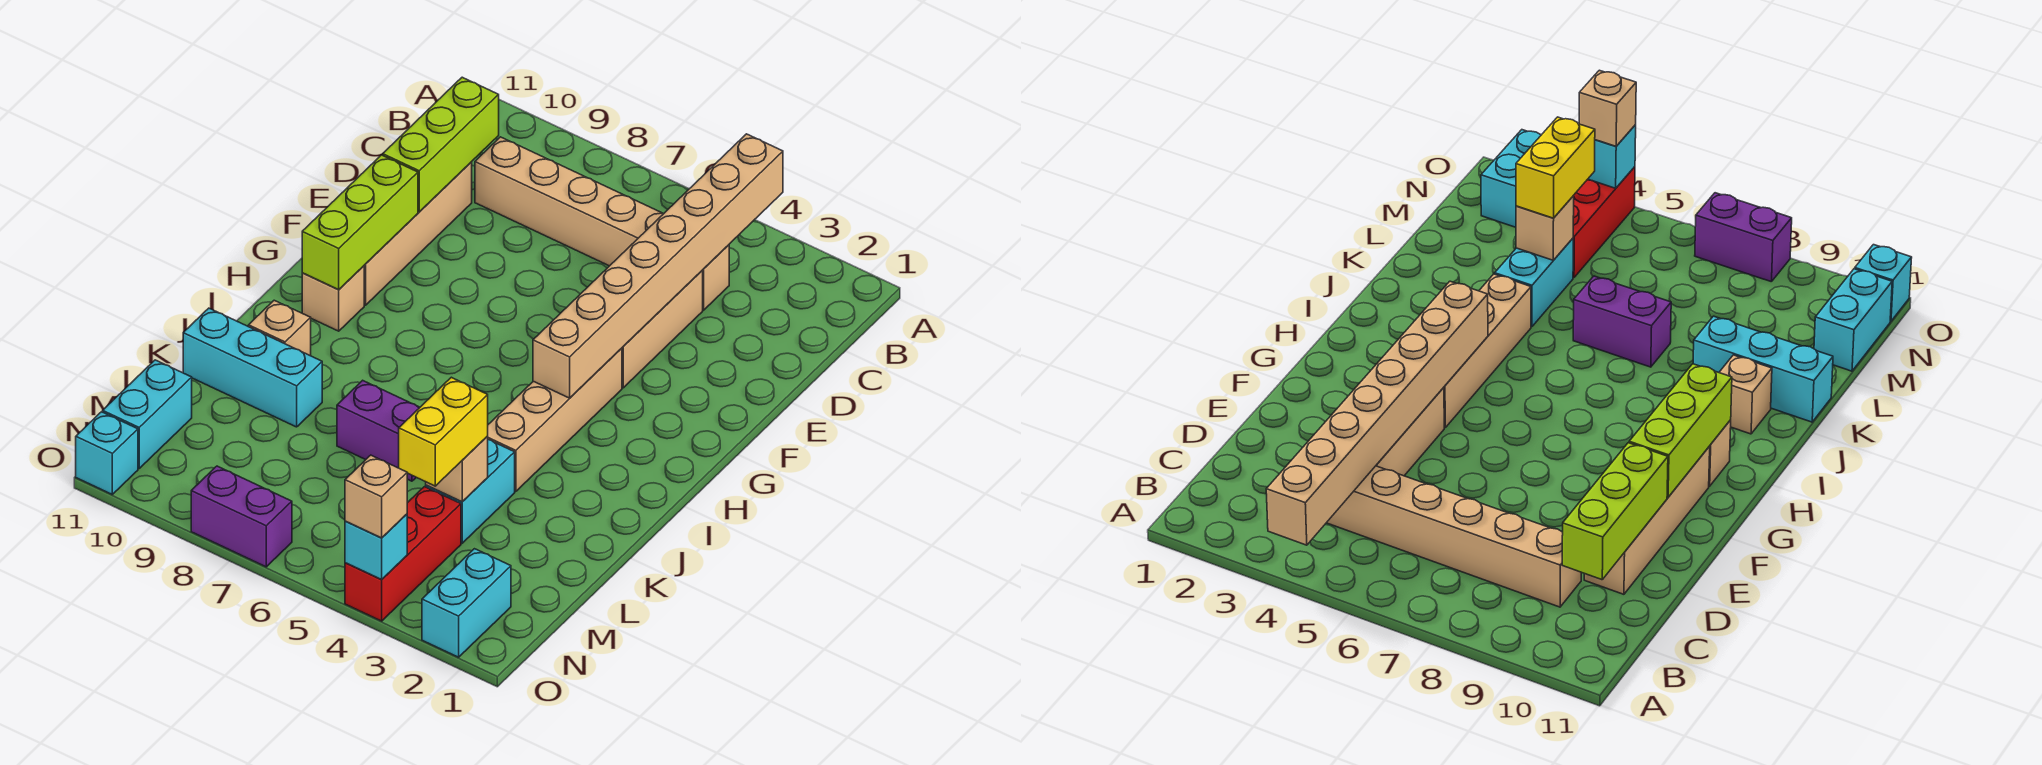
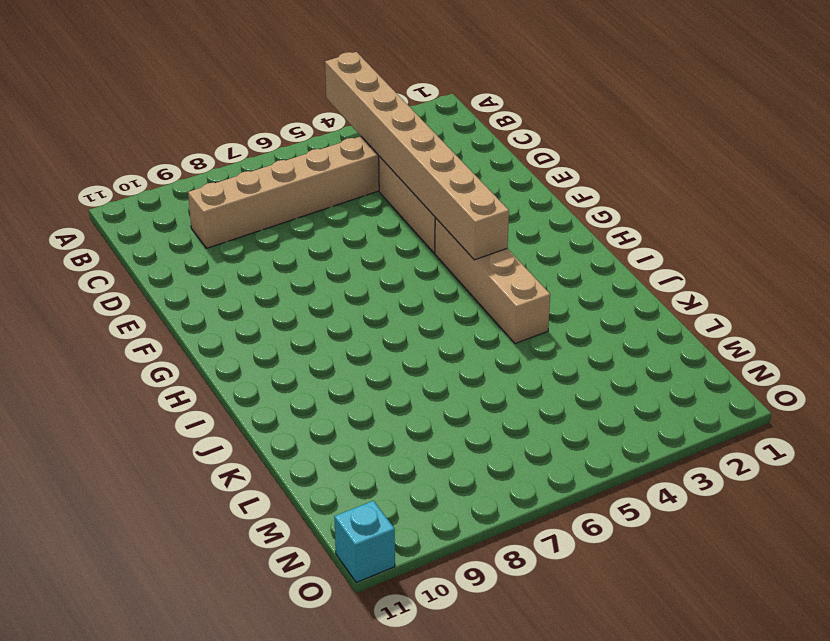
none -> tan 1x4 brick [364,162,472,305]
none -> tan 1x1 brick [302,266,364,331]
none -> tan 1x1 brick [248,300,311,356]

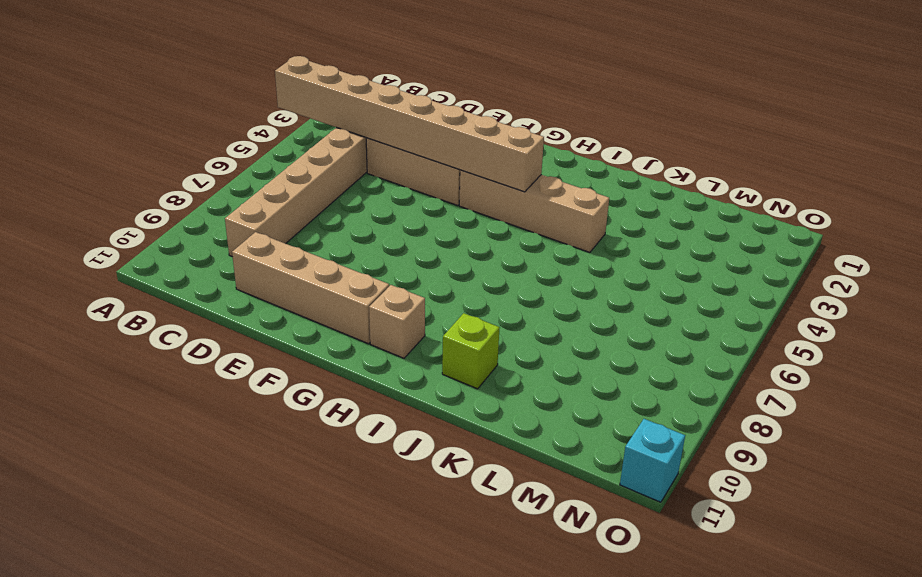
lime 1x1 brick [442,313,500,389] -> tan 1x1 brick [248,300,311,356]
none -> cyan 1x2 brick [426,440,515,543]
none -> purple 1x2 brick [337,380,420,481]
none -> cyan 1x3 brick [183,308,322,427]

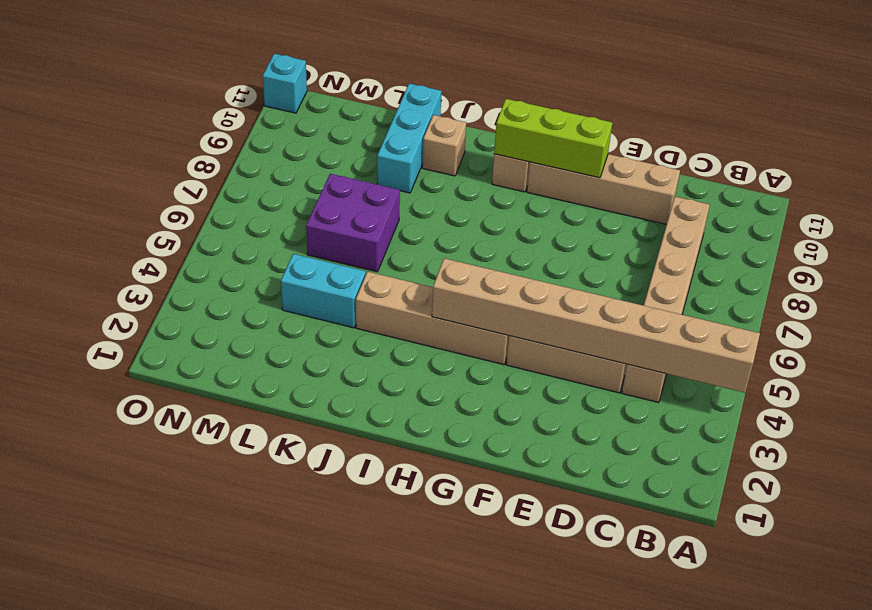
purple 2x2 brick [306,174,400,272] -> purple 1x2 brick [337,380,420,481]
none -> red 1x3 brick [345,487,461,621]
none -> cyan 1x2 brick [103,360,192,468]
none -> cyan 1x2 brick [422,549,511,657]

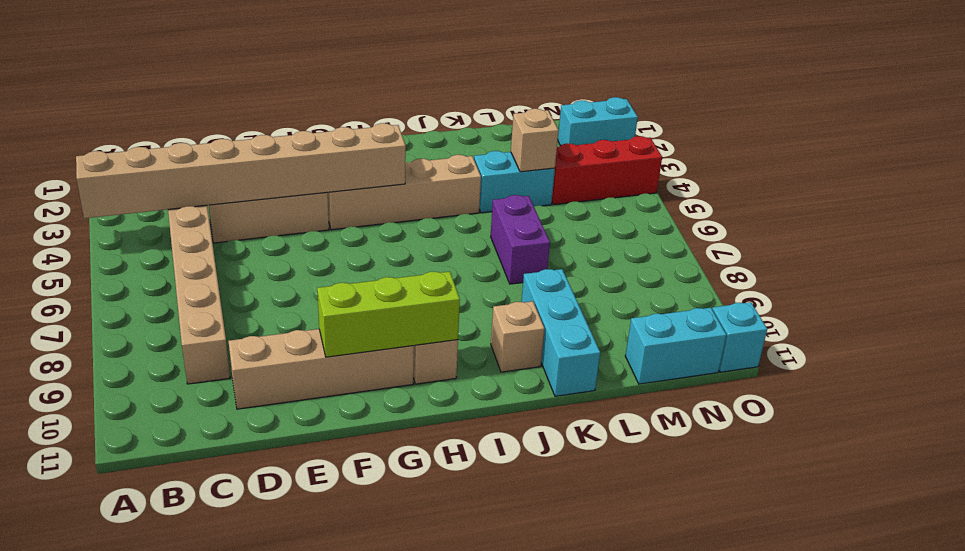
none -> purple 1x2 brick [191,466,292,567]
none -> lime 1x3 brick [383,77,499,212]
none -> cyan 1x1 brick [345,514,407,579]

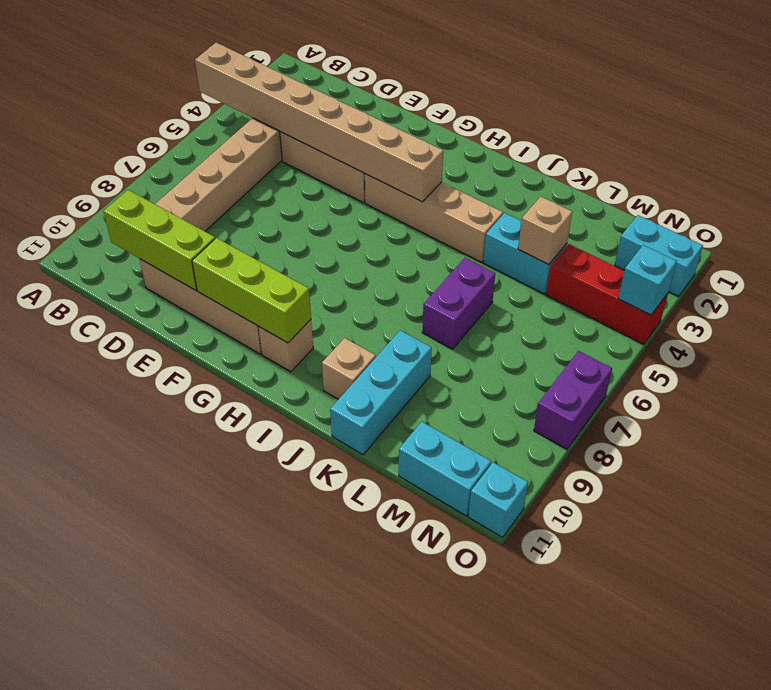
none -> yellow 1x2 brick [399,377,488,486]
none -> tan 1x1 brick [345,455,407,538]

